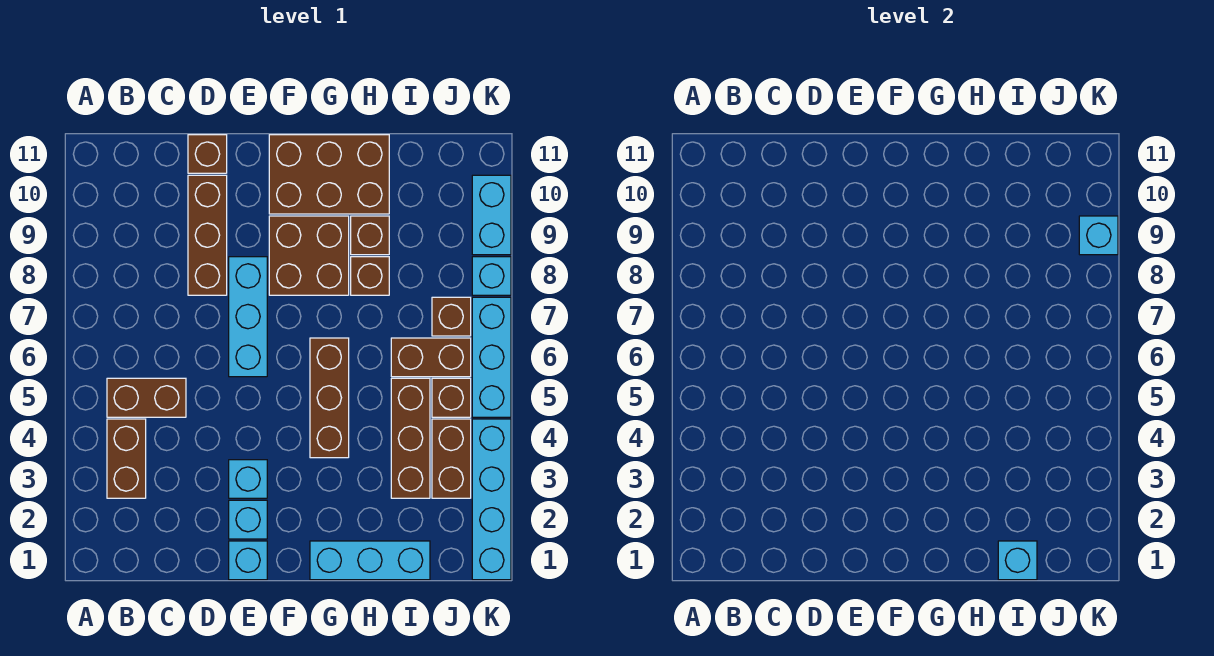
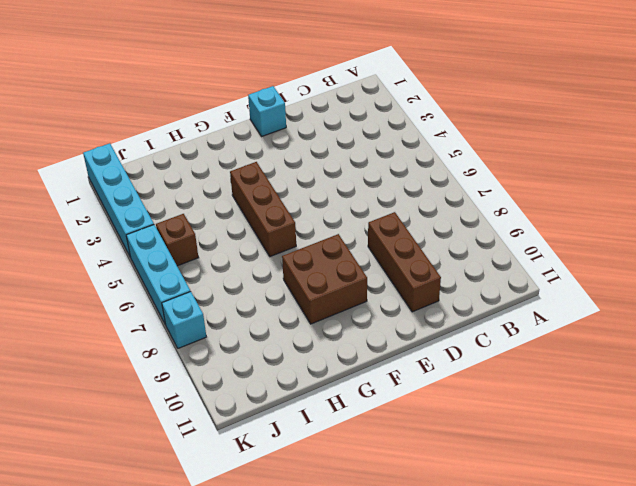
none -> brown 1x2 brick [107,419,146,498]
none -> brown 1x2 brick [107,378,186,417]
none -> brown 1x1 brick [188,135,227,173]

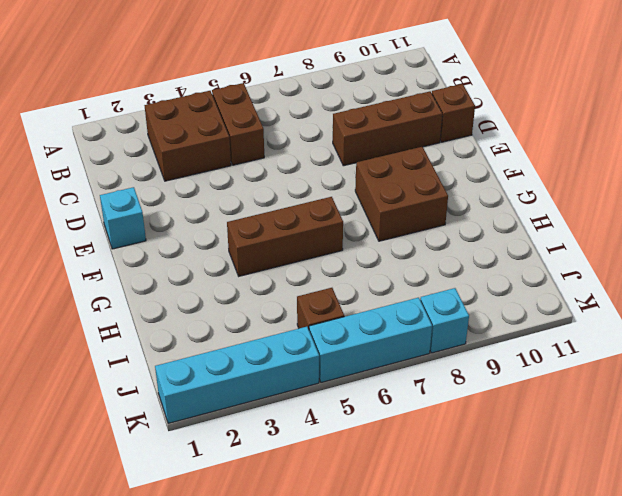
brown 2x2 brick [145,91,231,181] -> brown 1x2 brick [107,419,146,498]
none -> cyan 1x1 brick [229,500,267,539]
none -> cyan 1x1 brick [229,460,267,498]
none -> cyan 1x3 brick [229,257,267,377]

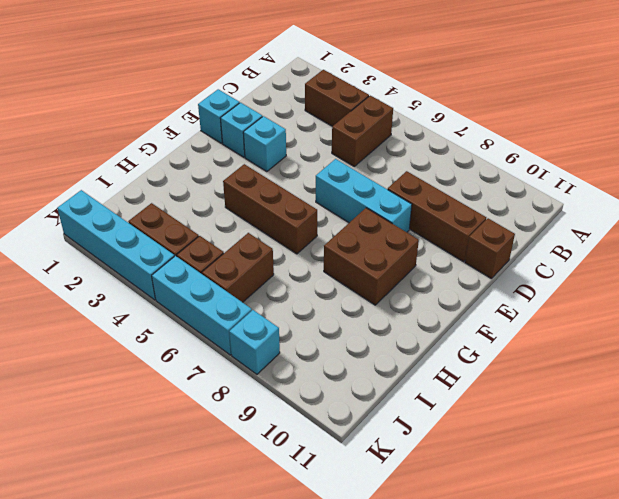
none -> brown 2x3 brick [269,135,389,214]
none -> cyan 1x3 brick [310,541,430,580]
none -> brown 1x1 brick [351,257,389,295]

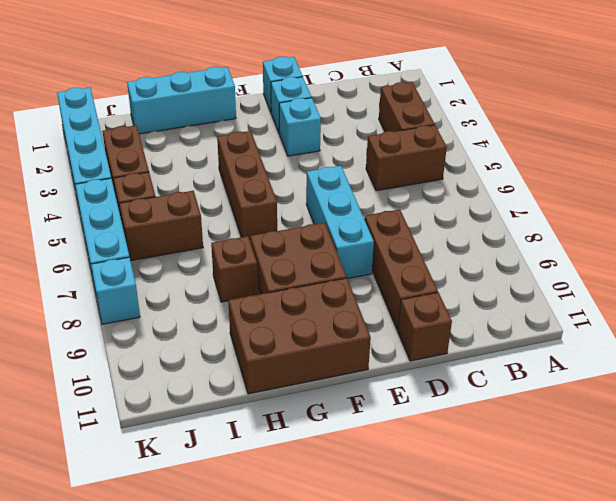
none -> brown 1x1 brick [351,216,389,255]
none -> brown 1x3 brick [391,378,430,498]
none -> brown 1x1 brick [432,297,471,336]

